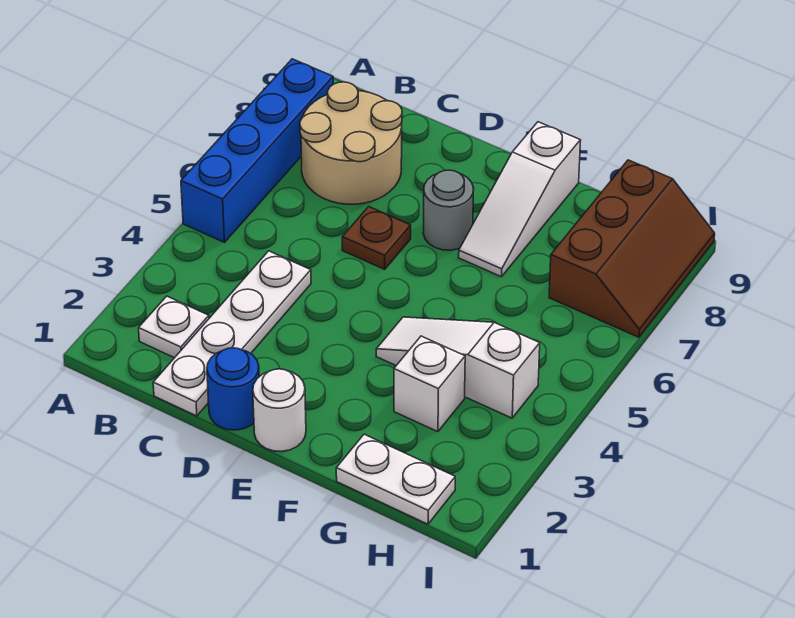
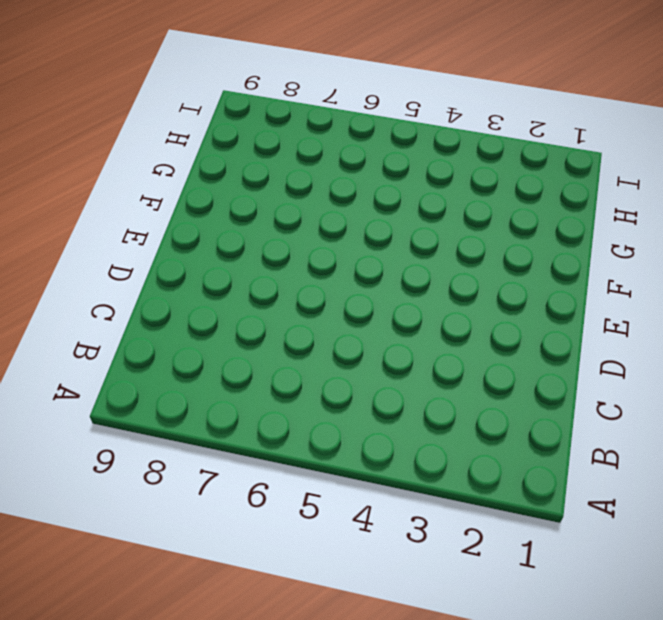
none -> blue 1x4 brick [181,59,333,242]
none -> white 1x1 plate [139,296,209,358]
none -> tan 2x2 round brick [300,82,402,204]

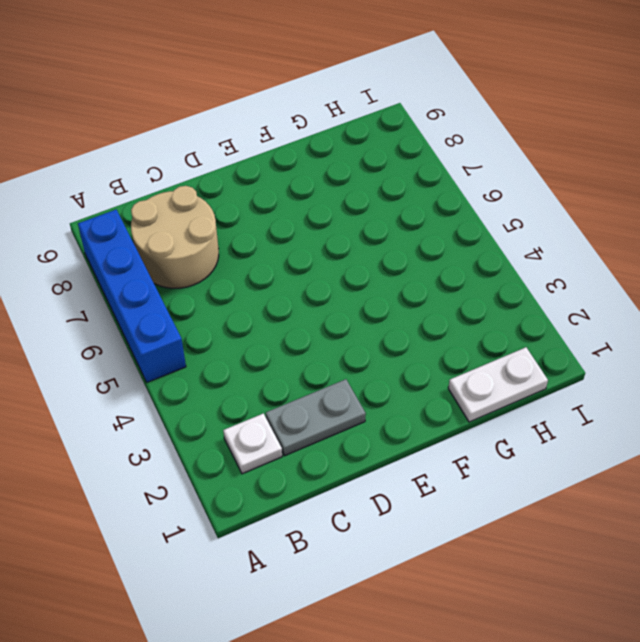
grey 1x2 plate [266,379,366,456] -> white 1x4 plate [153,251,311,416]
none -> blue 1x1 round brick [207,348,259,430]
none -> brown 1x1 plate [342,207,411,269]
none -> white 1x1 round brick [253,369,306,452]

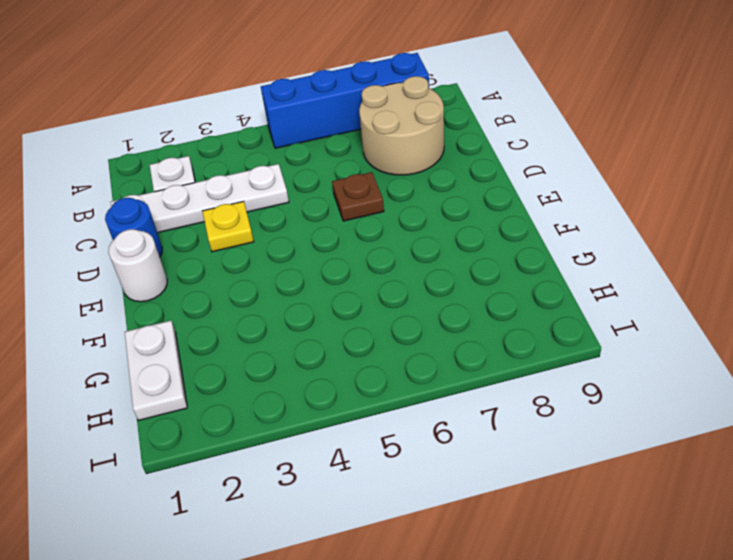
yellow 1x1 plate [203,201,254,252] -> none
none -> grey 1x1 round brick [423,170,474,250]
none -> white 1x3 slope [376,317,540,418]
none -> white 1x3 slope [459,122,581,277]

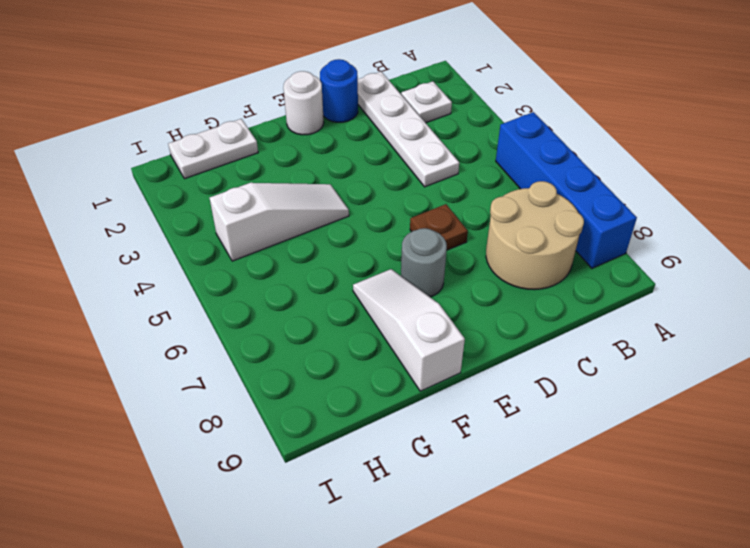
none -> white 1x1 brick [394,336,465,432]
none -> brown 2x3 slope [549,160,715,337]

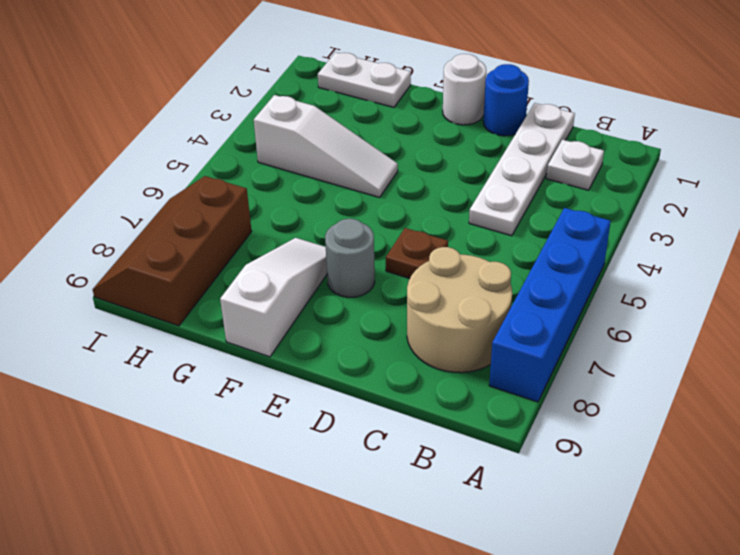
none -> white 1x1 brick [394,336,465,432]

